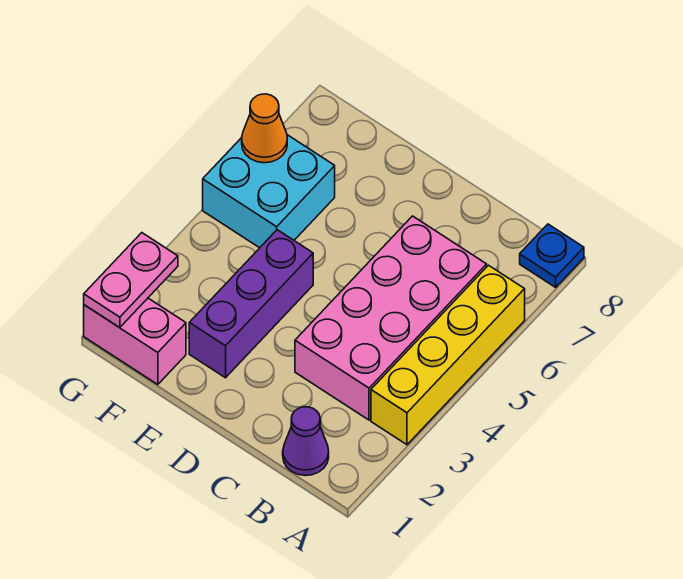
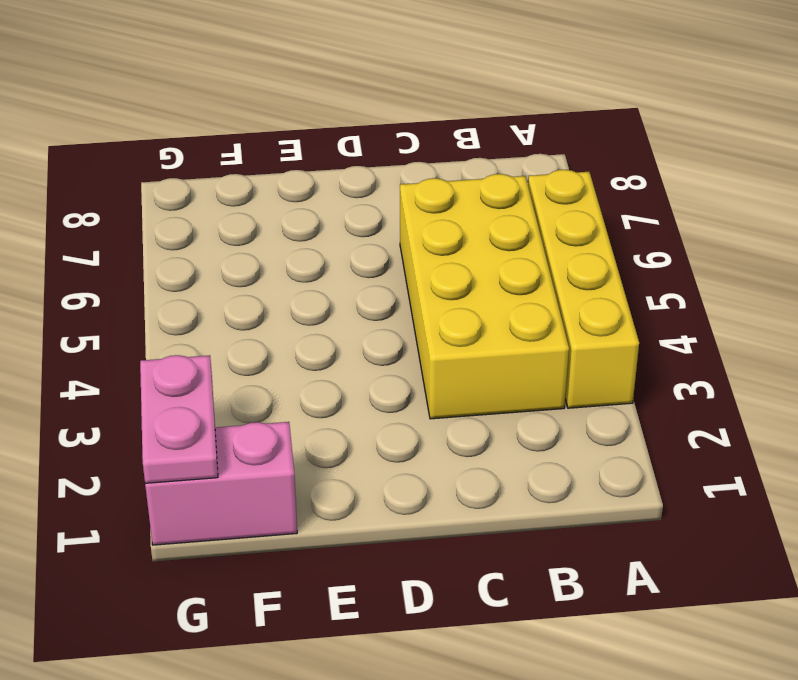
yellow 2x4 brick [400,174,569,419] -> pink 2x4 brick [295,216,487,420]
none -> blue 1x1 plate [520,224,584,287]
none -> purple 1x1 cone [283,407,329,475]

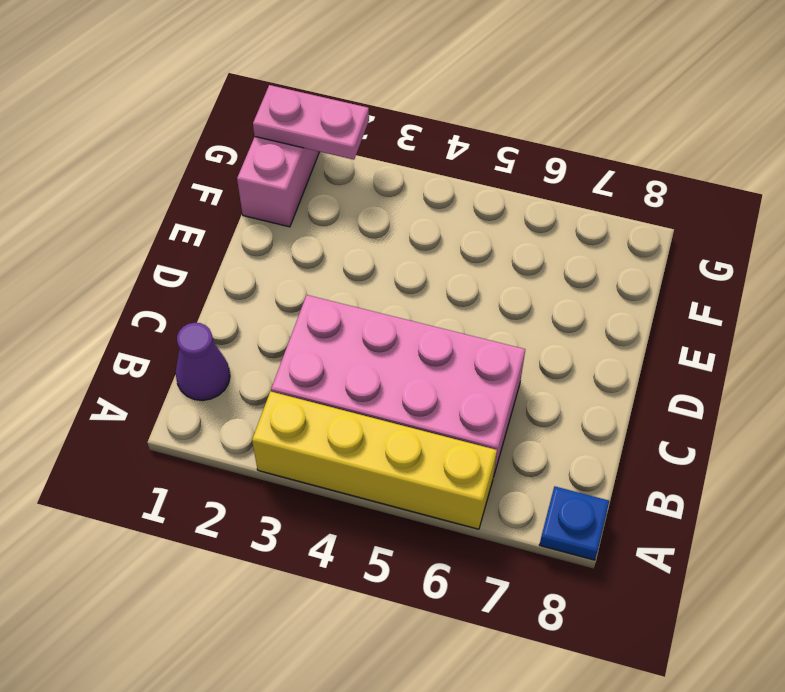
none -> purple 1x3 brick [189,230,313,378]
none -> cyan 2x2 brick [203,135,335,248]

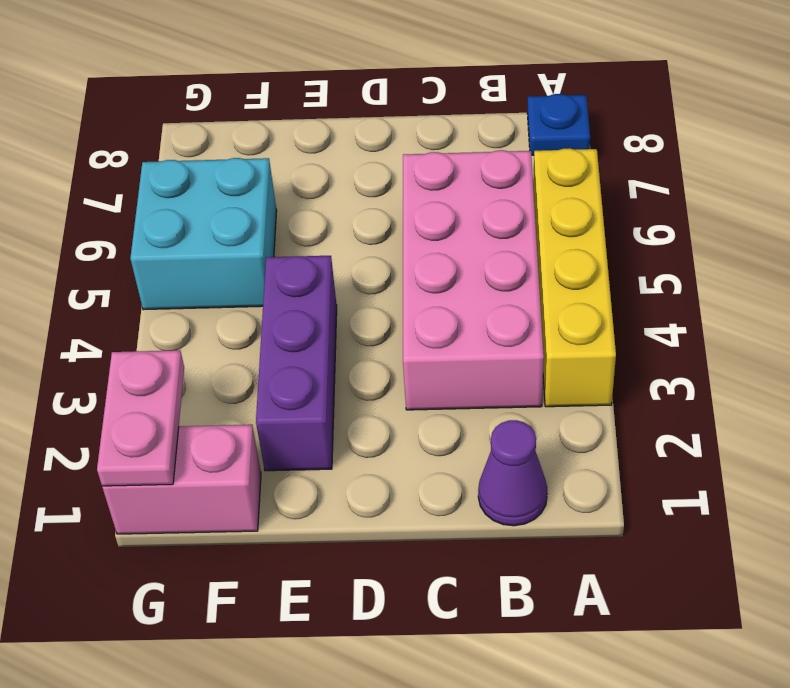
none -> orange 1x1 cone [242,94,287,163]

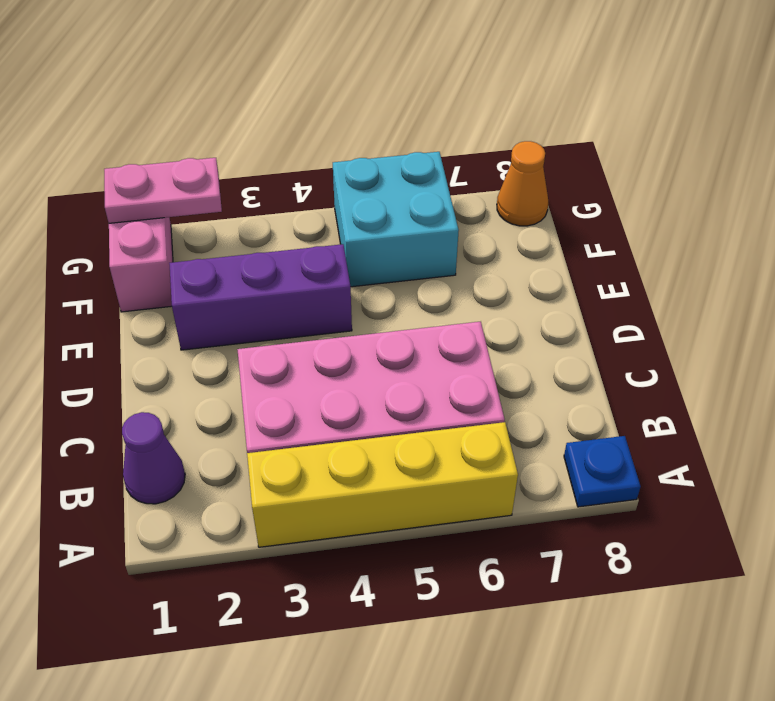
orange 1x1 cone [497,141,548,226] -> orange 1x1 cone moved to [242,94,287,163]

